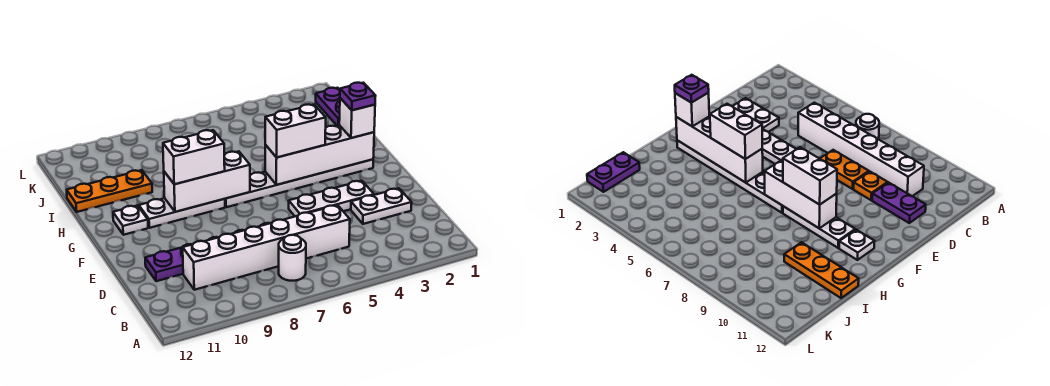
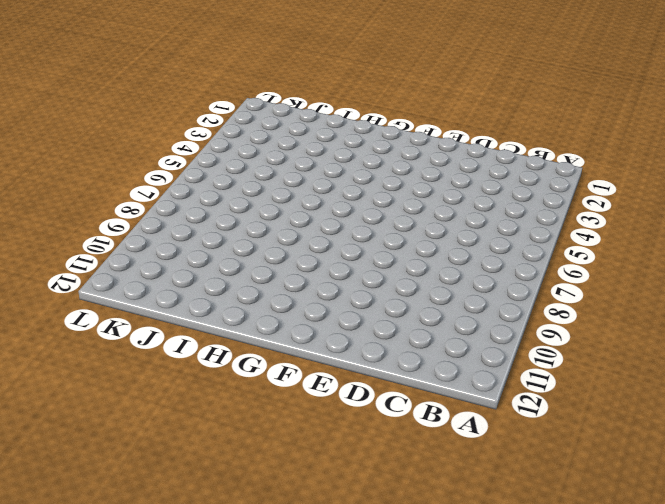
none -> white 1x1 round brick [279,235,306,281]
none -> white 1x6 brick [183,205,350,290]
none -> white 1x2 plate [351,188,412,224]

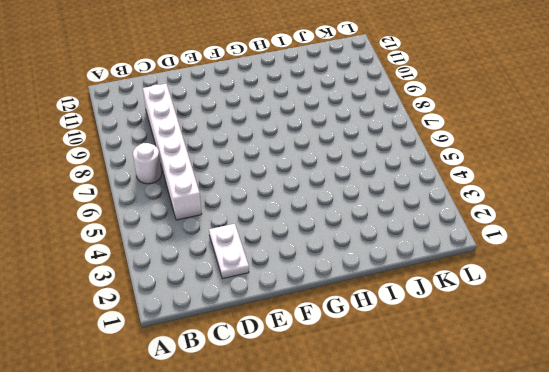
none -> orange 1x2 plate [820,150,869,189]
none -> orange 1x1 plate [854,172,888,200]
none -> purple 1x2 plate [145,244,192,281]

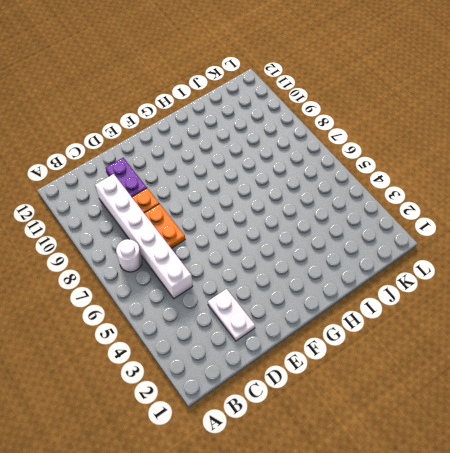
none -> white 1x3 plate [289,181,374,216]
none -> white 1x6 plate [225,159,373,207]
none -> white 1x3 plate [139,198,225,228]

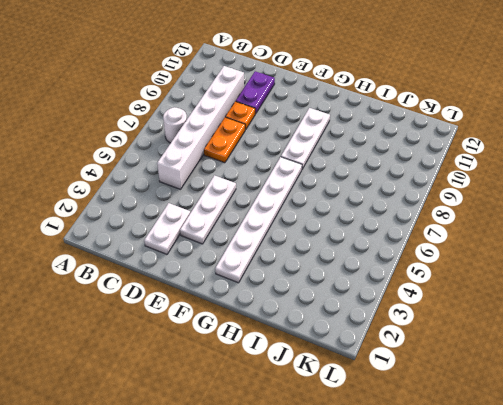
none -> white 1x1 plate [113,206,148,235]
none -> orange 1x3 plate [67,170,152,212]
none -> purple 1x2 plate [316,88,340,126]

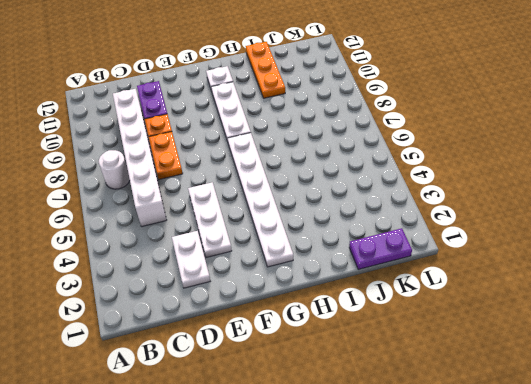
none -> white 1x4 brick [265,125,374,185]
none -> white 1x3 brick [164,151,250,212]
none -> white 1x1 brick [339,98,375,138]

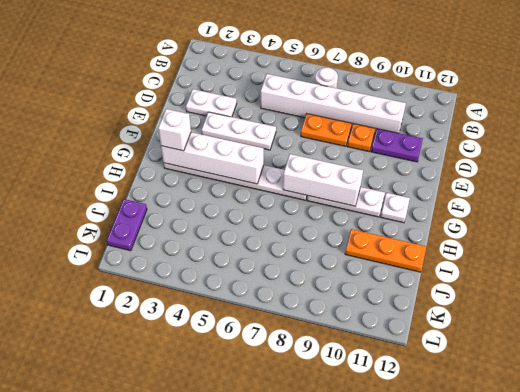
none -> white 1x2 brick [265,104,326,158]
none -> white 1x2 brick [163,130,225,184]
none -> purple 1x1 plate [340,83,376,110]

